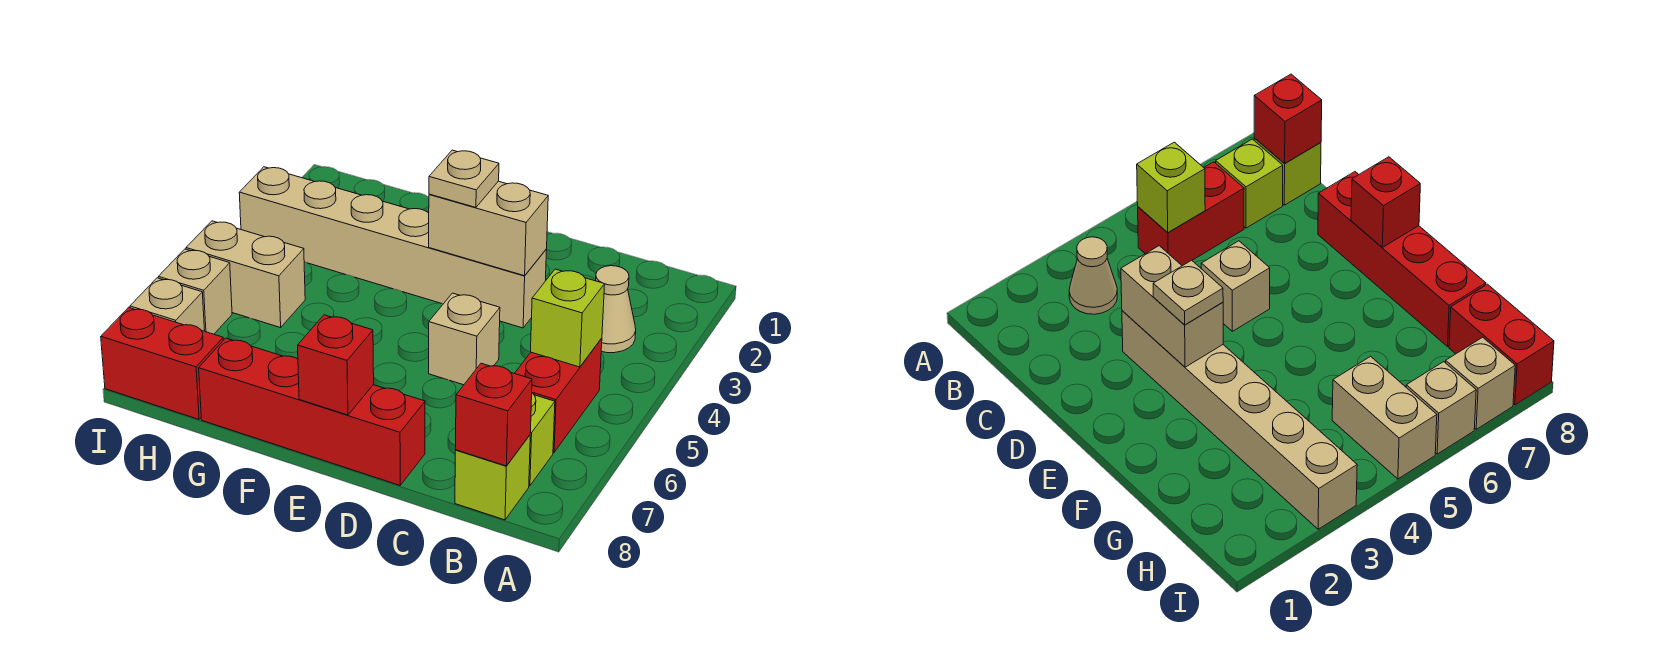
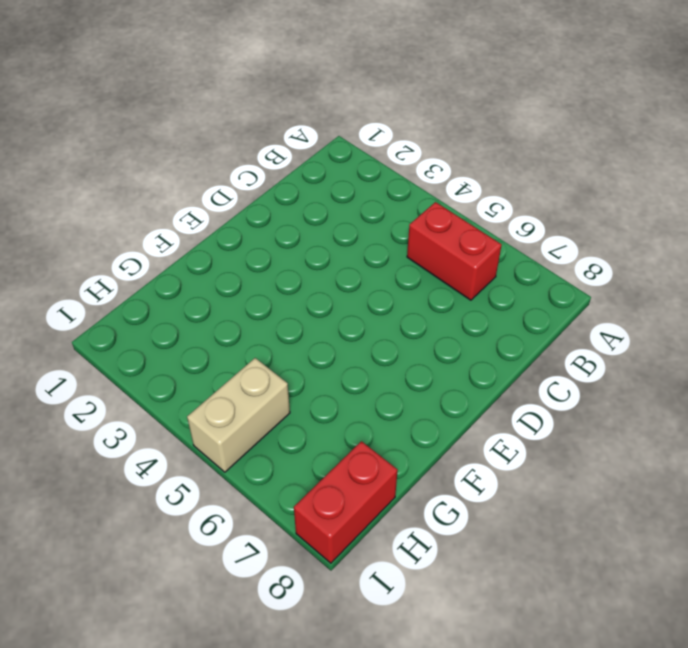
none -> tan 1x1 cone [596,266,636,353]
none -> lime 1x1 brick [529,393,555,486]
none -> lime 1x1 brick [455,435,530,520]

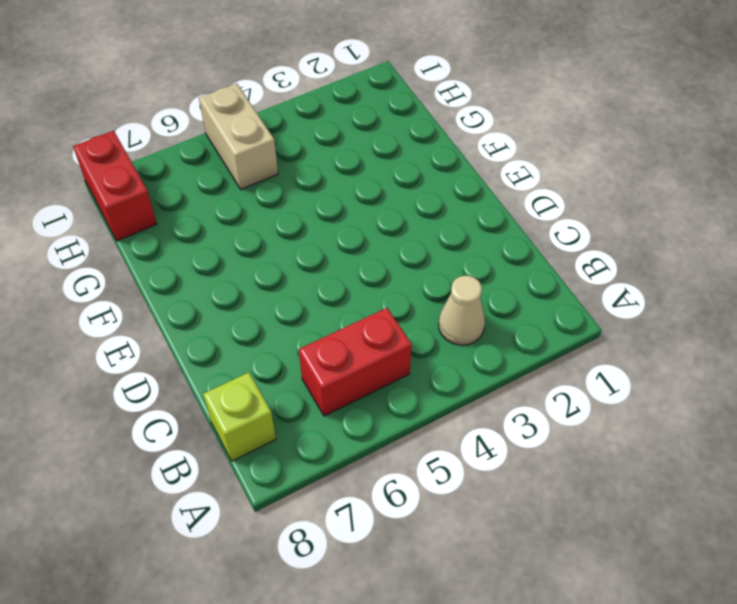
none -> lime 1x1 brick [529,393,555,486]
none -> tan 1x6 brick [239,167,547,328]
none -> tan 1x1 brick [429,293,500,385]

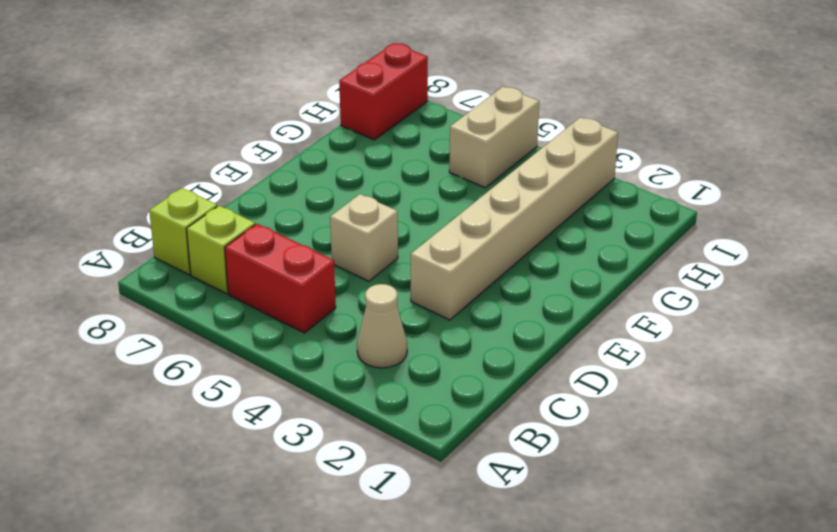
none -> red 1x4 brick [199,338,425,485]
none -> tan 1x1 brick [158,249,232,334]
none -> tan 1x1 brick [130,278,205,331]

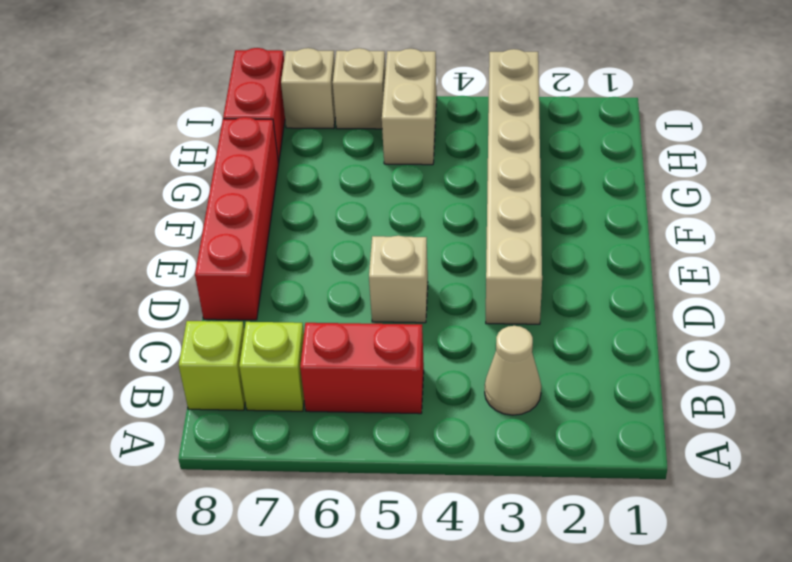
none -> lime 1x1 brick [531,269,605,367]
none -> red 1x1 brick [455,363,532,466]
none -> tan 1x2 brick [429,181,548,276]

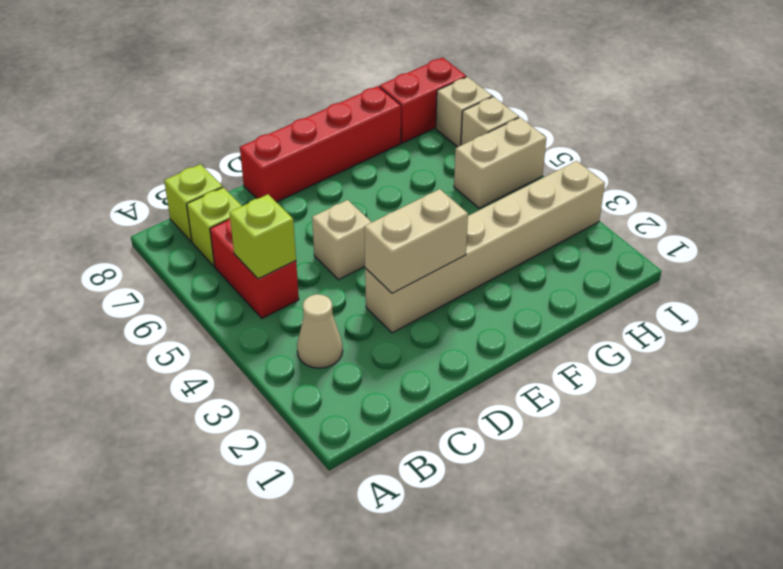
none -> red 1x1 brick [455,363,532,466]
none -> red 1x1 brick [298,315,374,415]
none -> tan 1x1 plate [429,150,499,207]

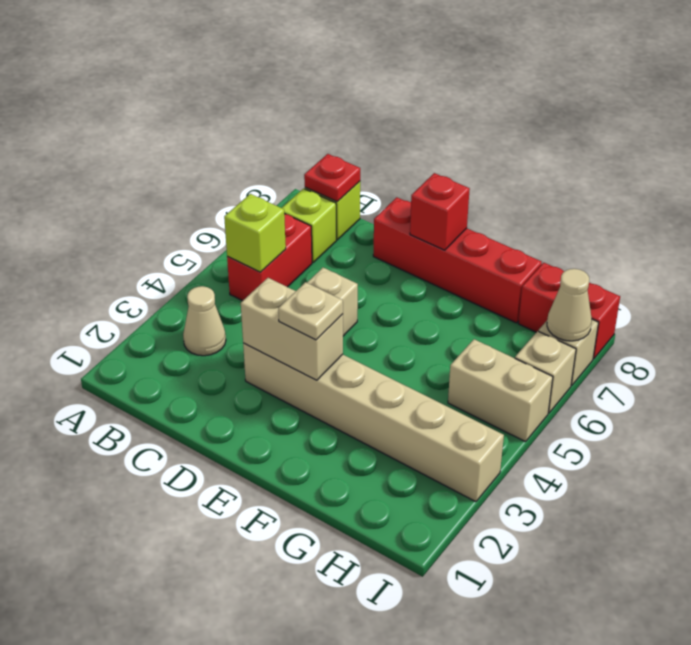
red 1x1 plate [304,154,360,202] -> red 1x1 brick [455,363,532,466]
tan 1x1 cone [547,269,592,341] -> none

